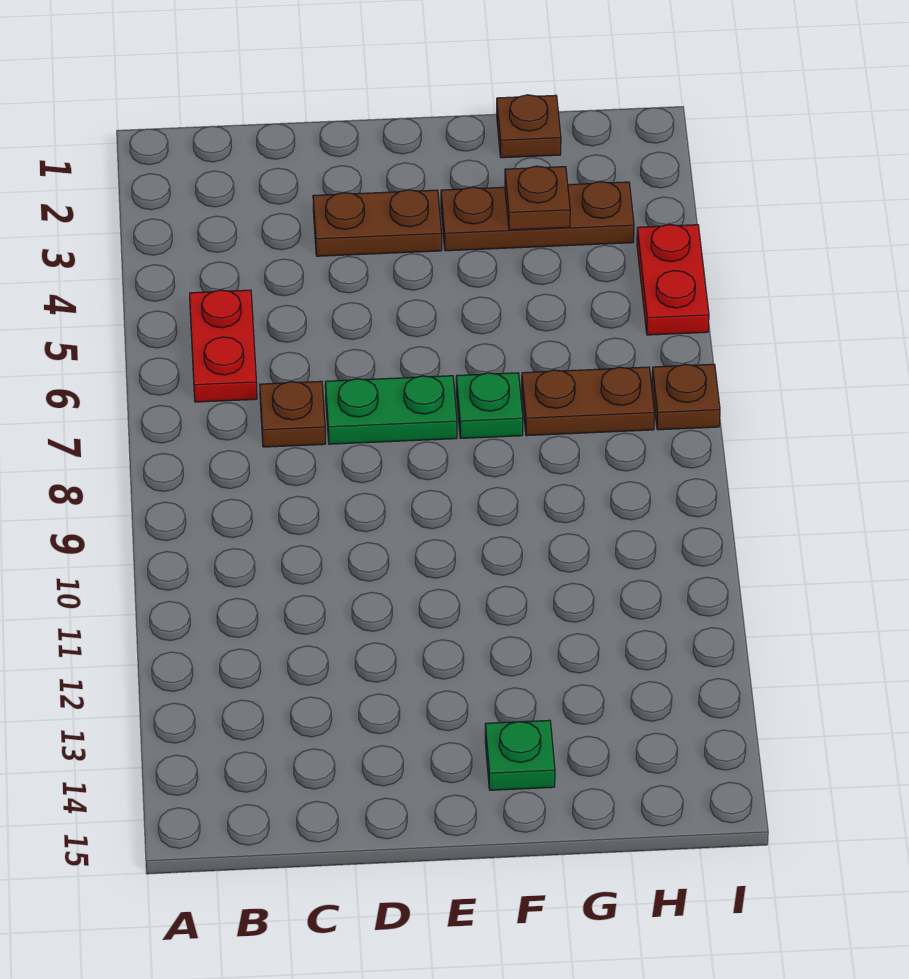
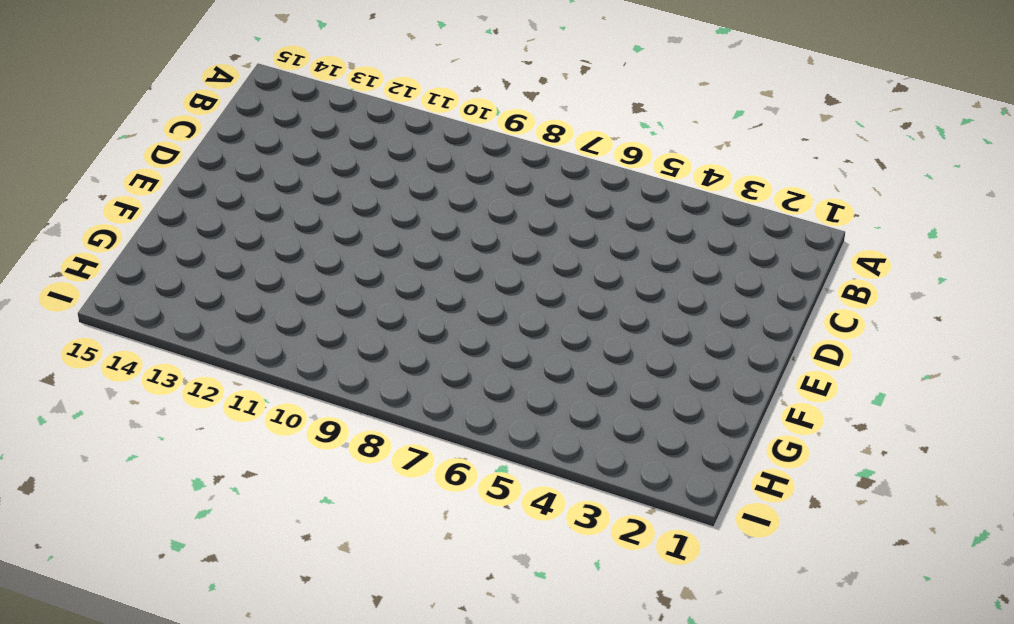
none -> red 1x2 plate [190,290,257,402]
none -> brown 1x1 plate [260,381,326,447]
none -> brown 1x2 plate [313,190,442,256]

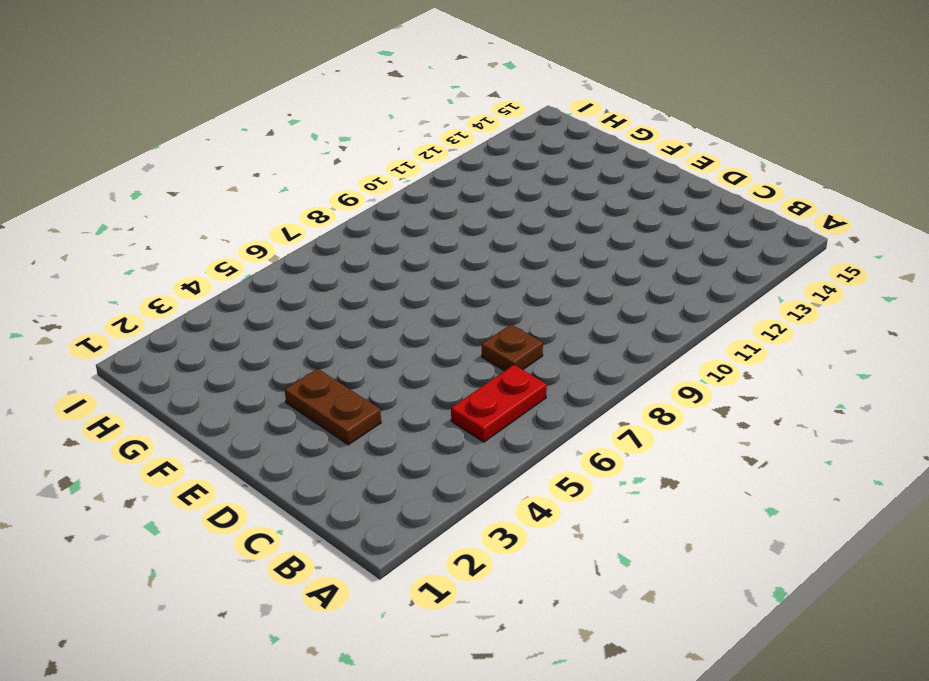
none -> green 1x2 plate [325,376,457,444]
none -> brown 1x3 plate [441,182,634,251]
none -> green 1x1 plate [456,373,523,438]

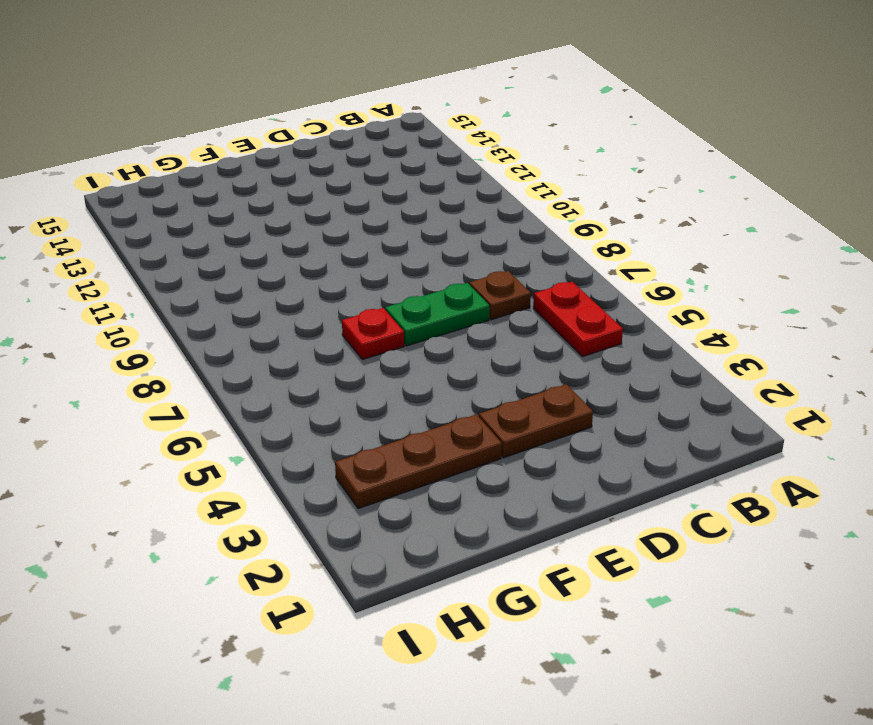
red 1x1 plate [342,308,404,360] -> green 1x1 plate [456,373,523,438]
none -> green 1x1 plate [485,720,555,790]
none -> brown 1x1 plate [497,95,561,158]
none -> brown 1x2 plate [522,367,654,436]

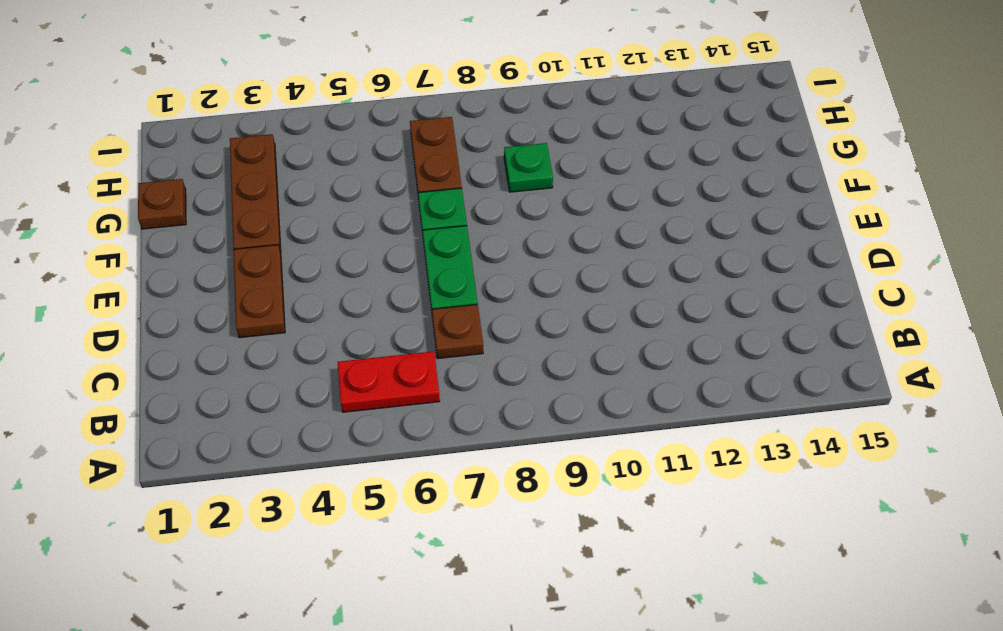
green 1x1 plate [504,143,553,192] -> green 1x1 plate moved to [485,720,555,790]
none -> red 1x2 plate [637,224,709,335]
none -> brown 1x1 plate [652,364,720,430]
none -> brown 1x1 plate [505,166,570,230]

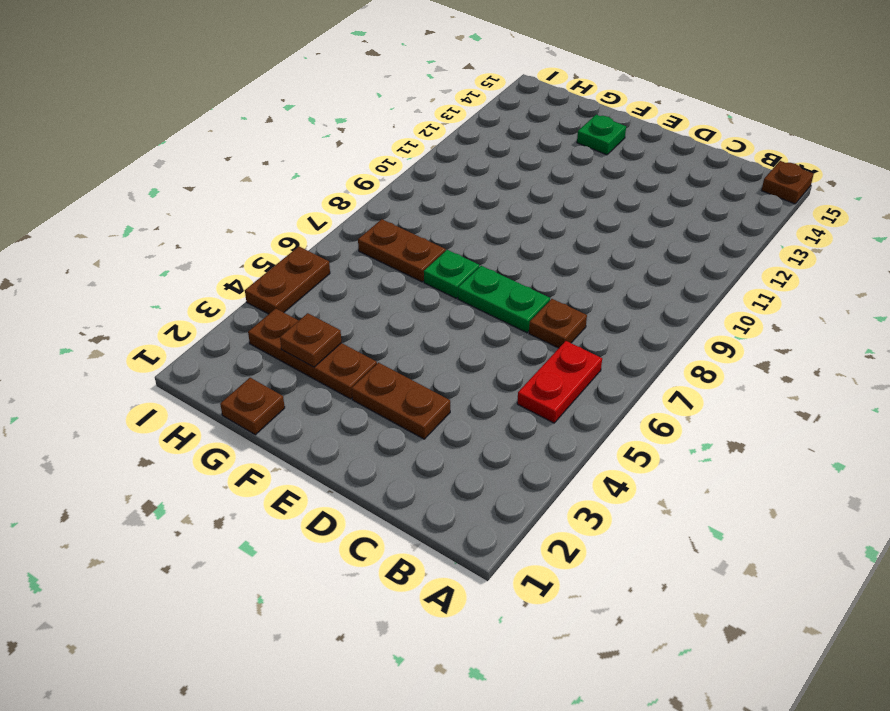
brown 1x1 plate [762,161,814,204] -> brown 1x1 plate moved to [652,364,720,430]
brown 1x2 plate [245,247,330,314] -> red 1x2 plate [637,224,709,335]

